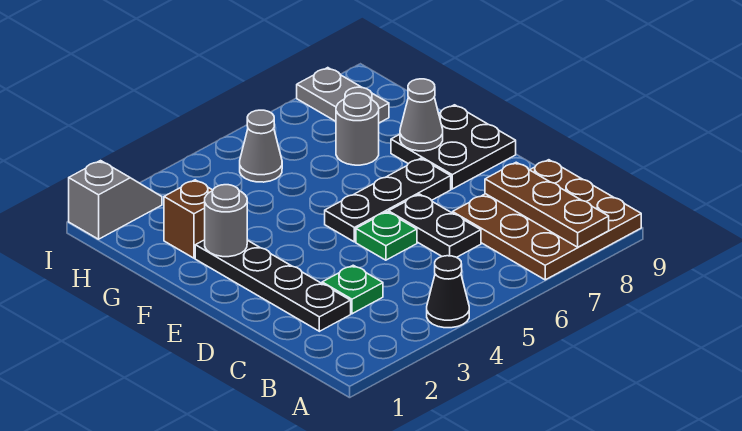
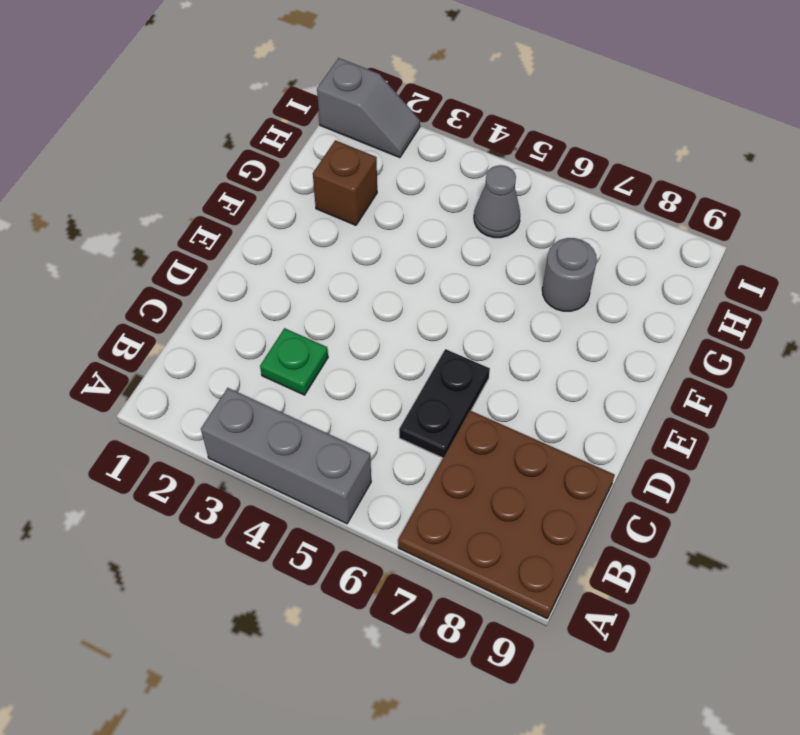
grey 1x3 brick [201,388,371,524] -> black 1x1 cone [427,256,469,328]
none -> black 1x4 plate [195,240,351,331]
none -> green 1x1 plate [356,212,417,260]
none -> black 1x3 plate [325,158,451,242]

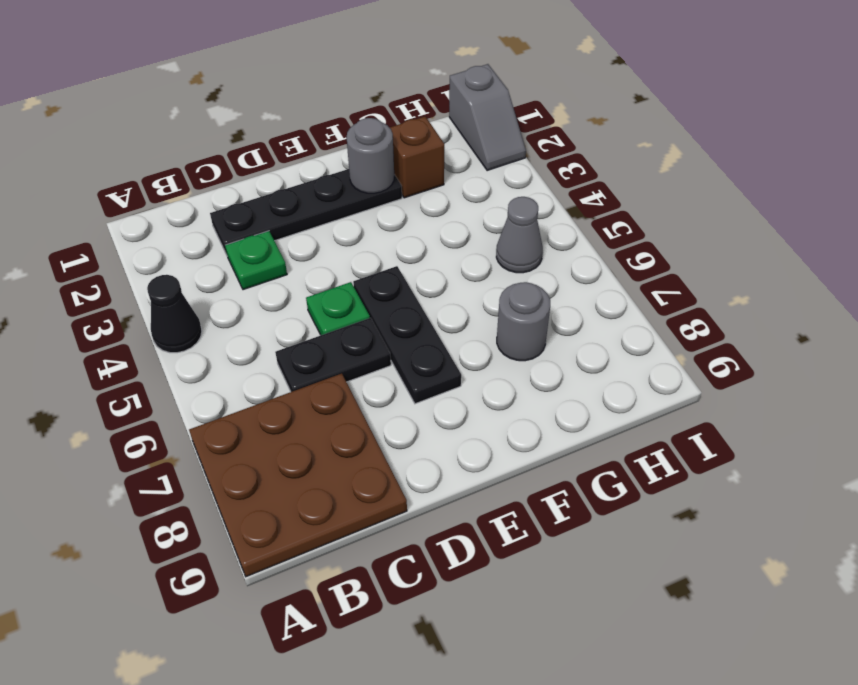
none -> black 2x2 plate [391,105,516,189]
none -> grey 1x2 plate [297,68,389,123]
none -> brown 1x3 plate [485,162,609,247]

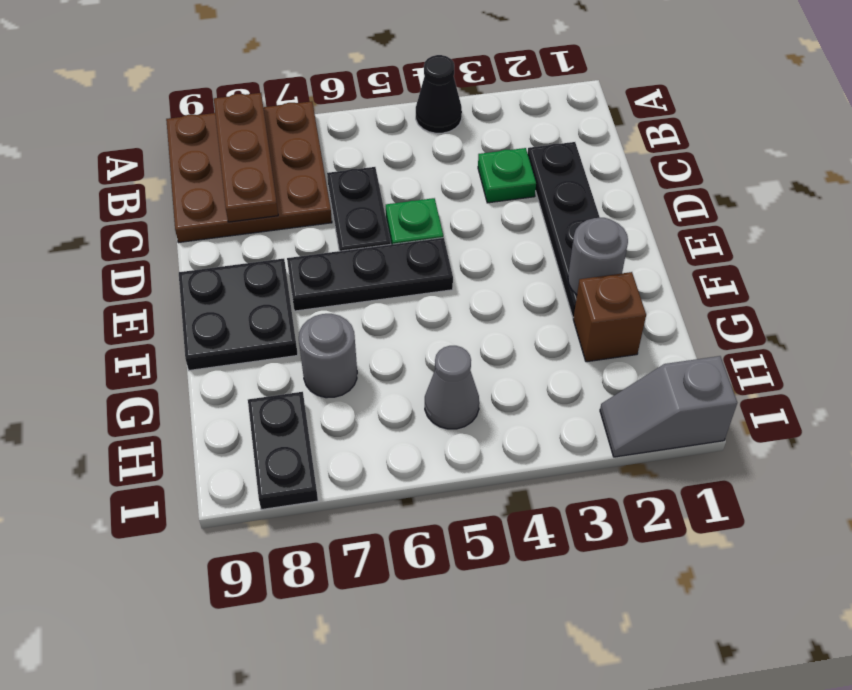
black 1x2 plate [248,392,318,510] -> grey 1x2 plate [297,68,389,123]
none -> grey 1x1 cone [400,79,443,151]

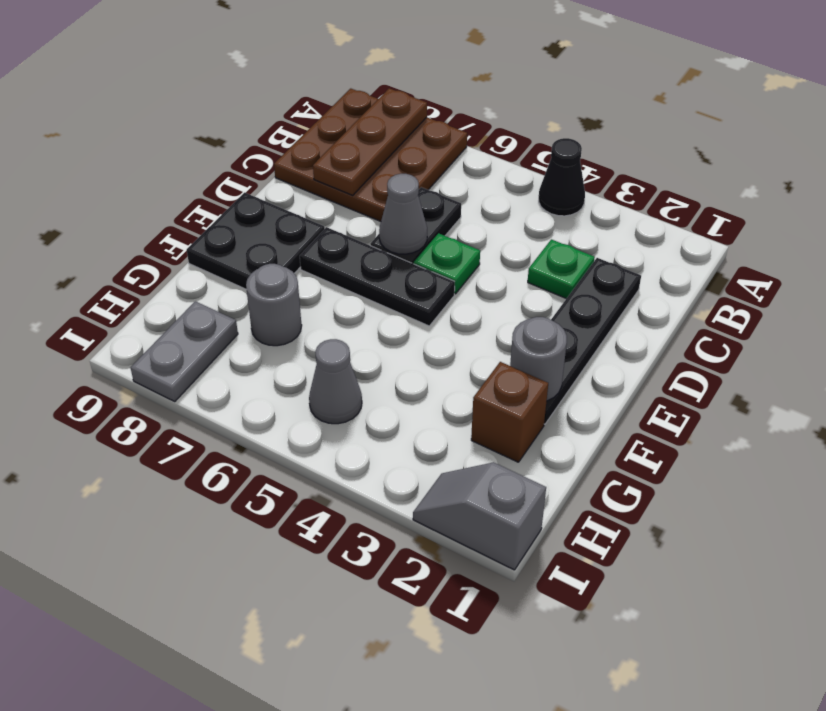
grey 1x1 cone [379,174,427,254] -> grey 1x1 cone moved to [400,79,443,151]

